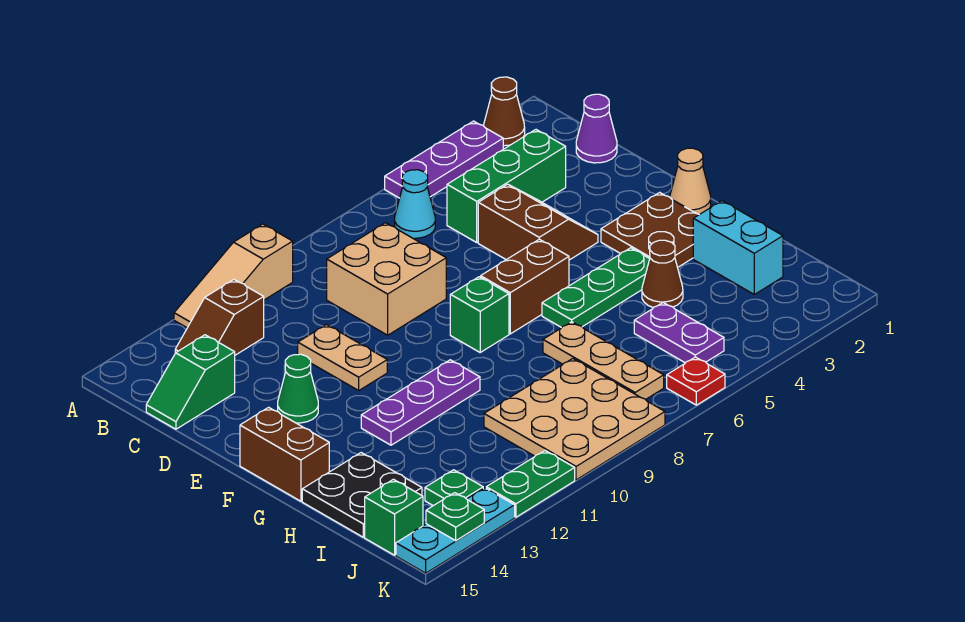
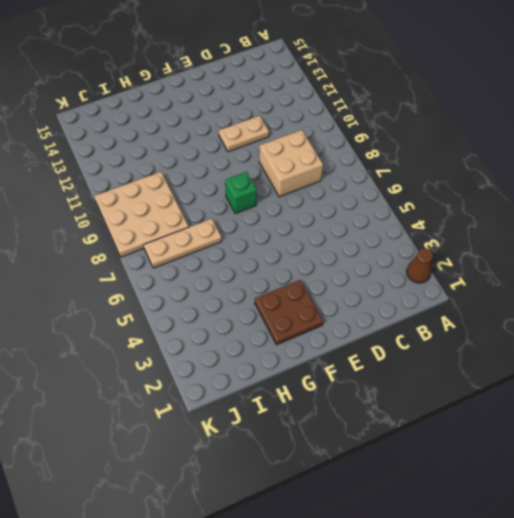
none -> purple 1x3 plate [385,121,503,198]
none -> tan 1x3 slope [174,224,293,328]
none -> cyan 1x1 cone [395,170,435,238]
none -> brown 1x2 slope [175,280,264,355]

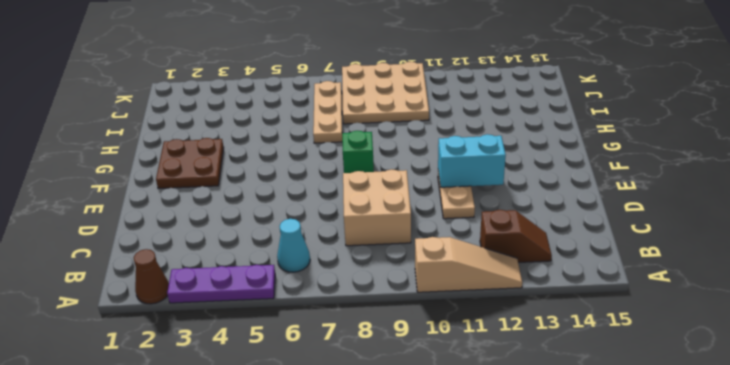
cyan 1x2 brick [438,134,506,187] -> cyan 1x2 brick turned to [693,201,783,294]
none -> purple 1x1 cone [576,94,617,163]
none -> green 1x3 brick [447,130,566,242]
none -> green 1x2 slope [146,335,235,429]
none -> brown 2x2 slope [478,184,598,260]

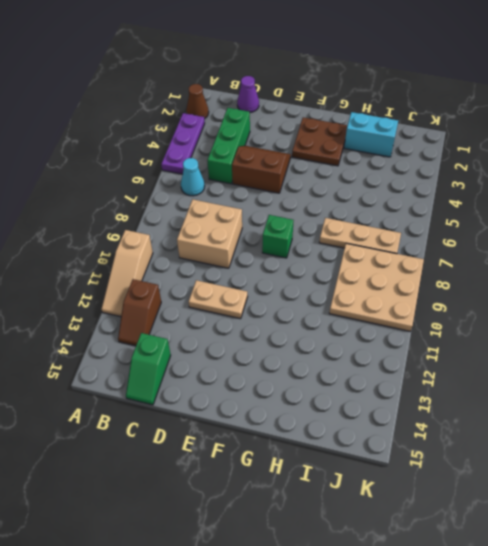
none -> green 1x1 cone [278,354,318,423]
none -> tan 1x1 cone [670,148,711,215]
none -> brown 1x2 brick [481,239,569,334]
none -> brown 1x2 brick [240,407,329,501]

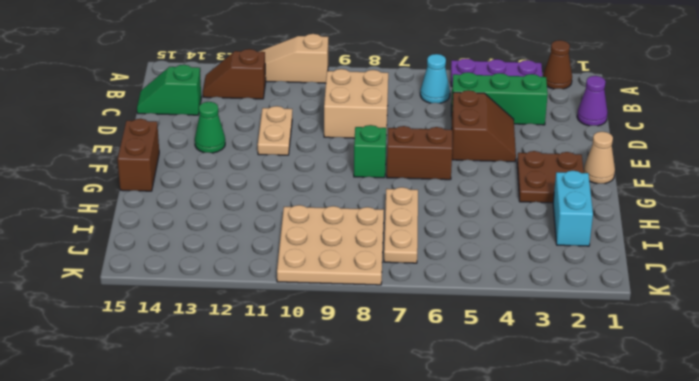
none -> green 1x3 plate [542,248,650,328]
none -> purple 1x3 plate [361,360,480,445]
none -> brown 1x1 cone [642,240,683,308]
none -> black 2x2 plate [302,453,422,537]

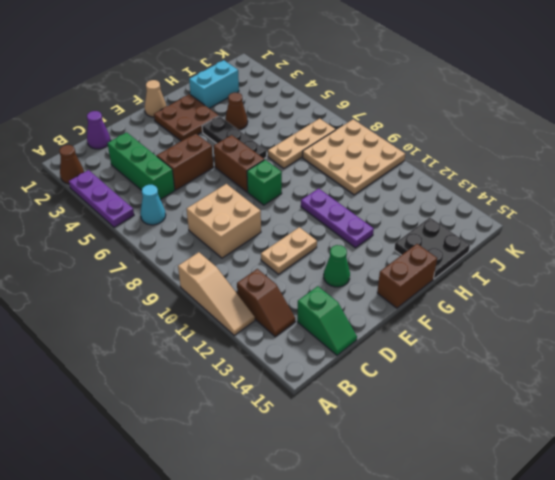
black 1x3 plate [202,116,266,158] -> green 1x3 plate [542,248,650,328]
none -> purple 1x2 plate [634,303,724,363]
none -> green 1x1 plate [425,470,483,506]
none -> green 1x1 brick [365,479,423,555]
none -> red 1x1 plate [667,357,725,405]

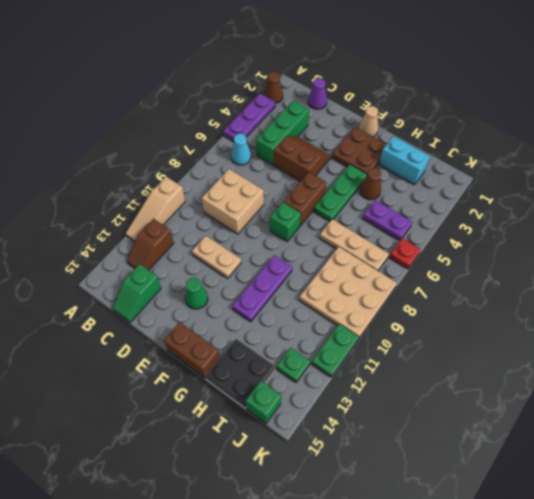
none -> cyan 1x3 plate [396,488,515,573]
none -> green 1x1 plate [426,493,484,541]

